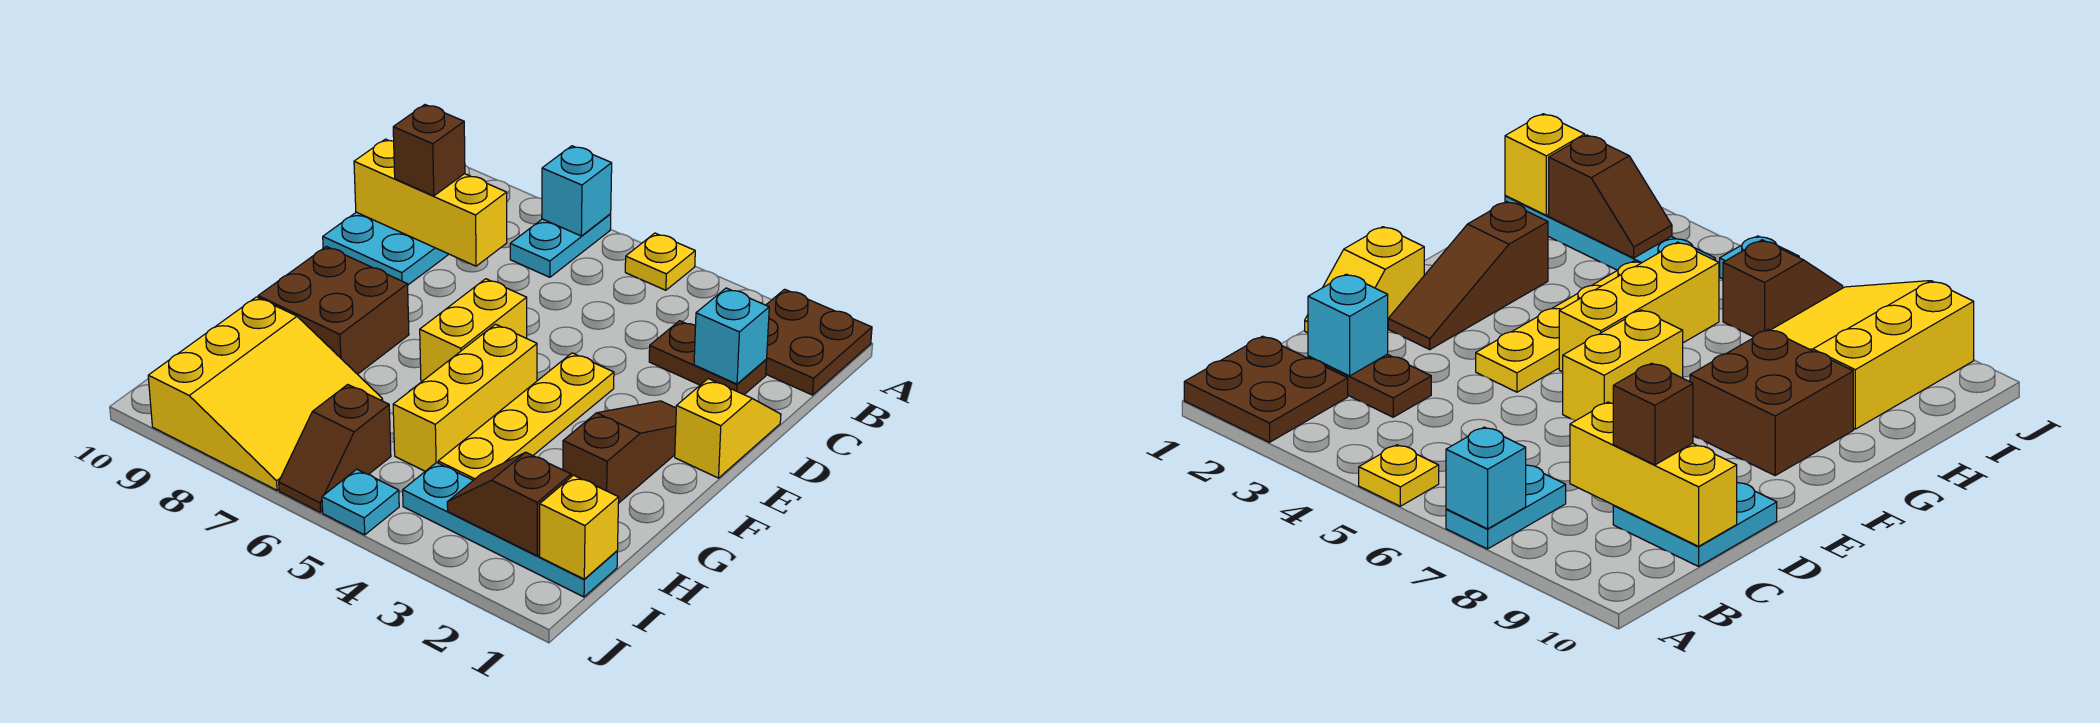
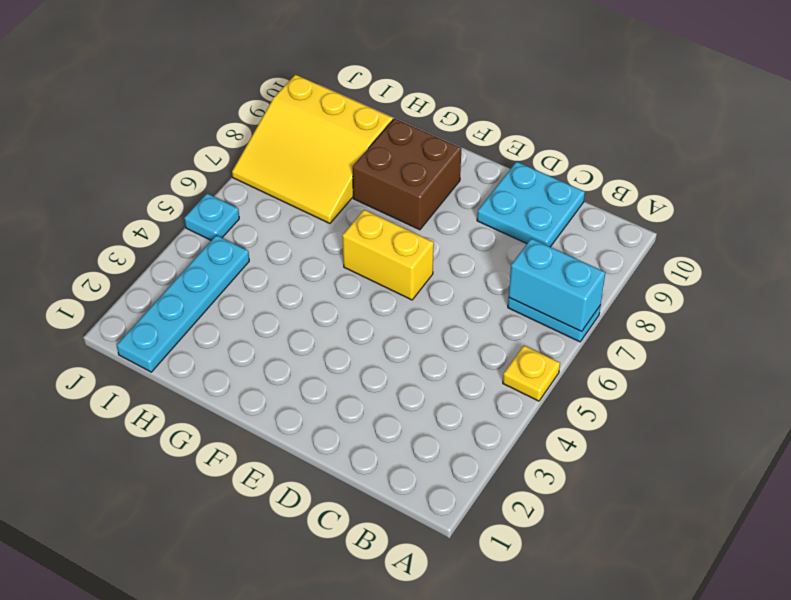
cyan 1x2 brick [509,238,605,332] -> cyan 1x1 brick [542,146,612,236]
none -> brown 2x2 plate [766,289,872,395]
none -> brown 1x2 plate [649,321,767,394]
none -> yellow 1x2 slope [675,379,781,478]

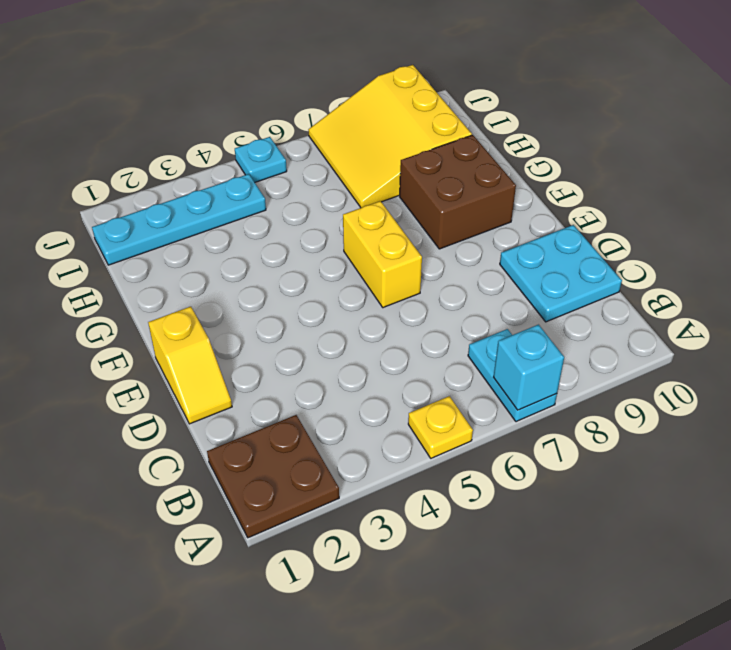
none -> brown 1x2 plate [649,321,767,394]
none -> brown 1x3 slope [563,401,676,503]
none -> yellow 1x4 plate [438,353,614,480]

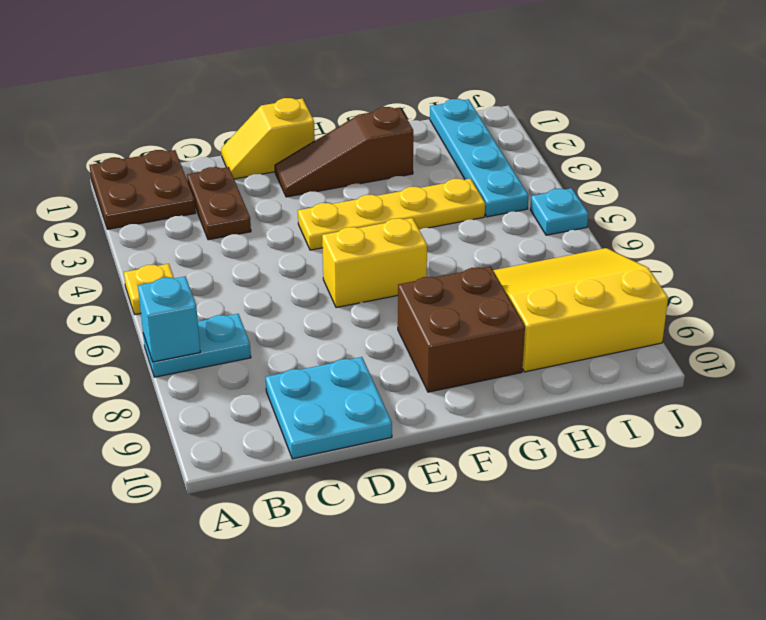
none -> yellow 1x3 brick [393,324,537,471]
none -> brown 1x2 slope [279,385,391,512]
none -> cyan 1x1 brick [694,288,769,384]

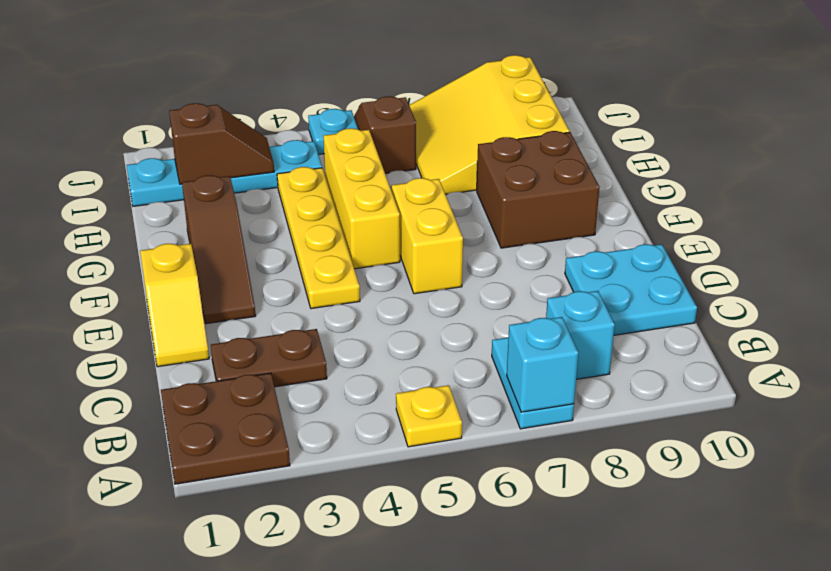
cyan 1x1 brick [546,291,615,379] -> cyan 1x1 brick moved to [694,288,769,384]
none -> yellow 1x3 brick [354,139,507,266]
none -> yellow 1x1 brick [540,475,619,579]
none -> brown 1x1 brick [393,105,465,196]

